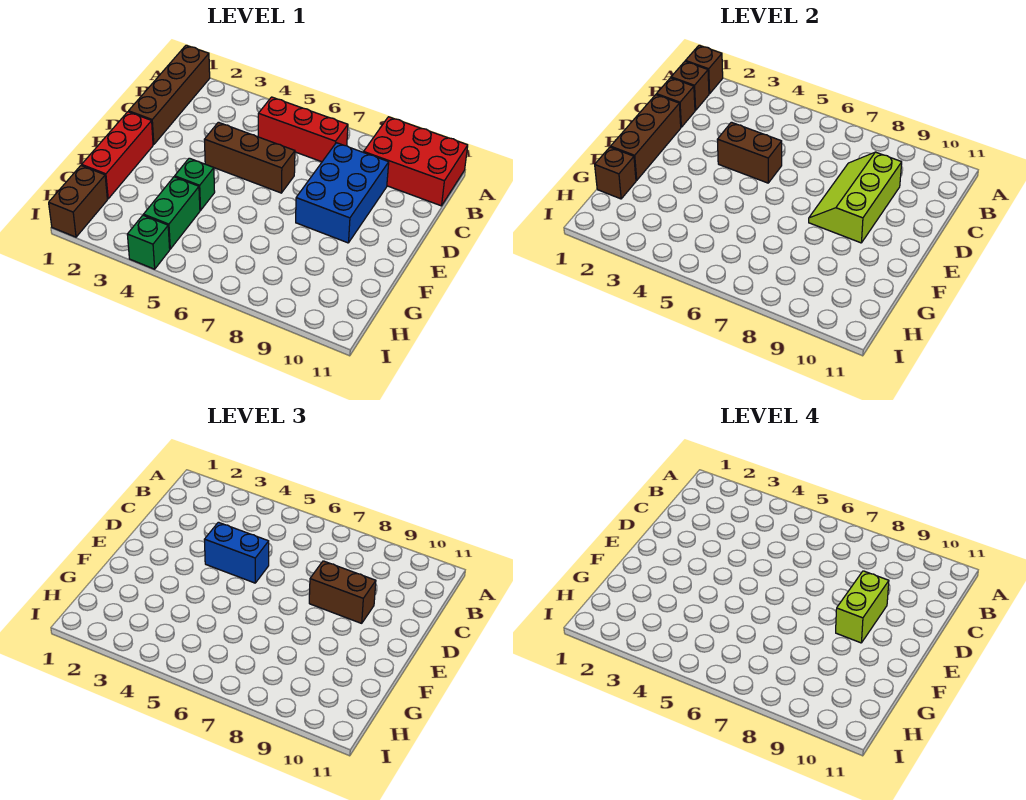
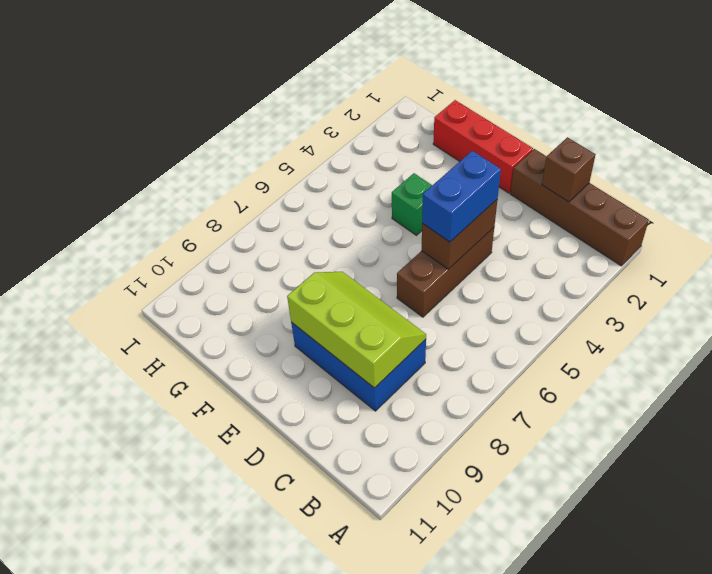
none -> red 2x3 brick [364,117,468,206]
none -> red 1x3 brick [258,97,348,162]
none -> green 1x2 brick [144,177,200,249]

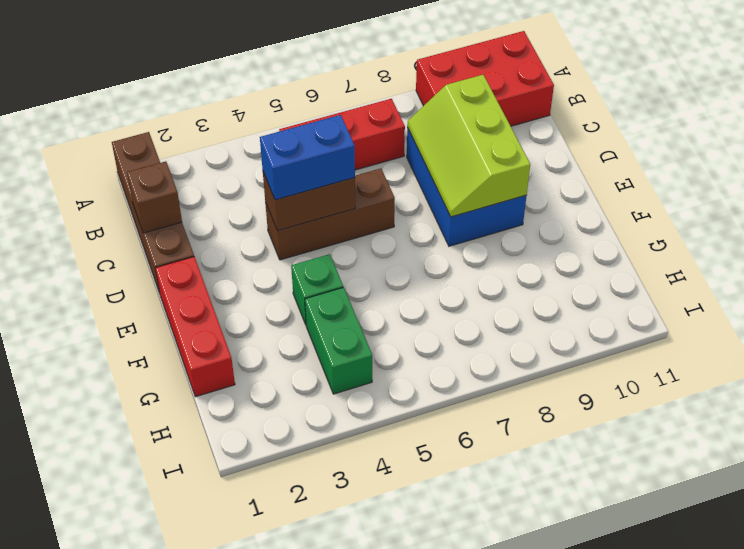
none -> brown 1x2 brick [49,165,107,237]
none -> green 1x1 brick [127,215,170,269]
none -> brown 1x1 brick [686,45,723,94]

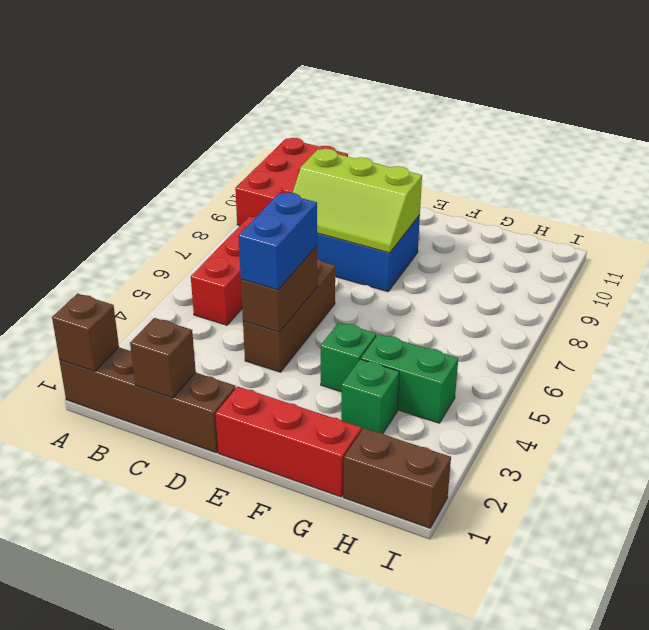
green 1x1 brick [341,359,399,433] -> green 1x1 brick moved to [127,215,170,269]
none -> brown 1x1 brick [671,61,709,110]
none -> brown 1x3 brick [611,95,681,180]
none -> brown 1x1 brick [595,147,636,199]

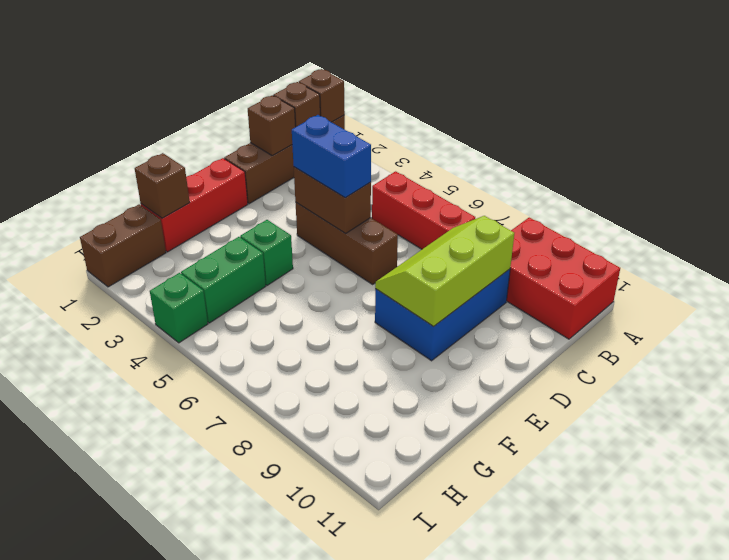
none -> brown 1x3 brick [611,95,681,180]
none -> brown 1x2 brick [309,561,376,623]
none -> lime 1x2 brick [836,571,889,643]

